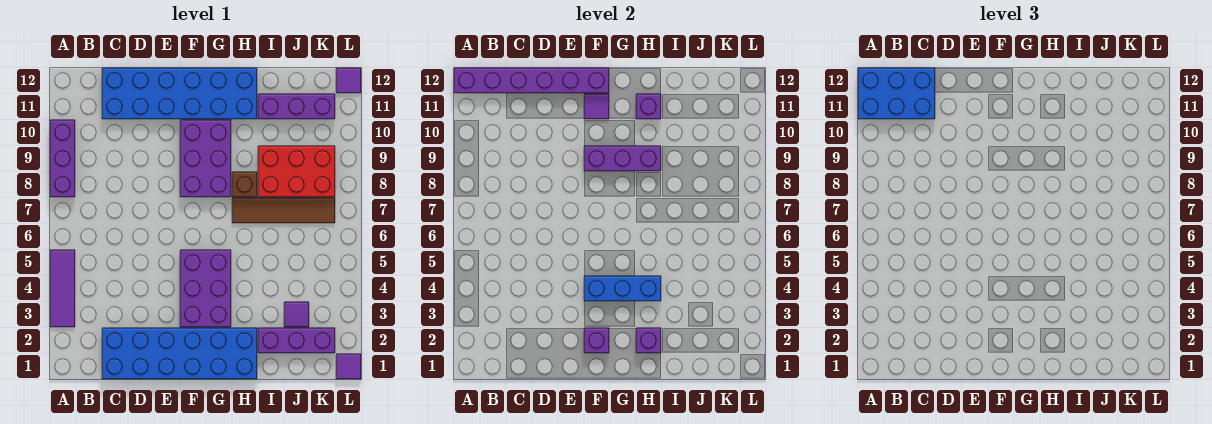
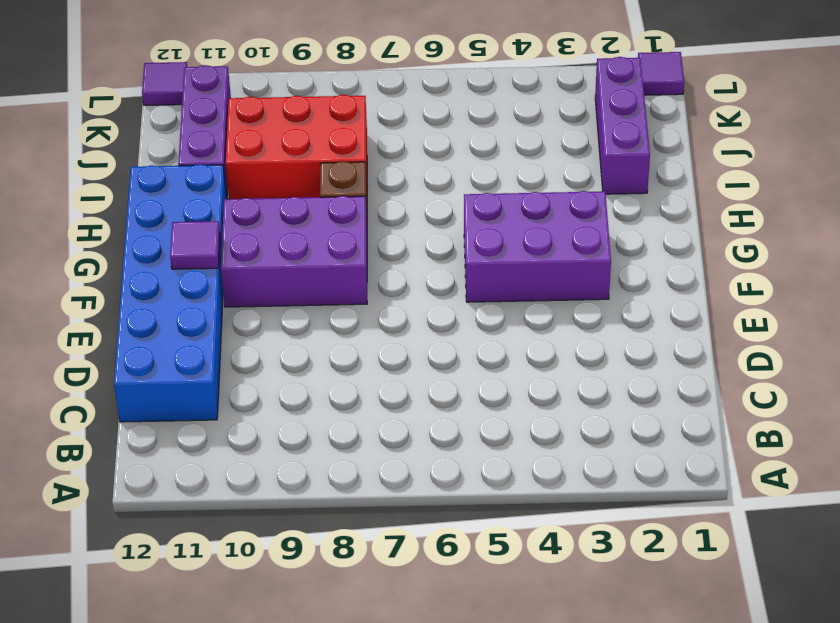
red 2x3 brick [226,95,367,199] -> red 2x3 brick turned to [258,146,335,197]
none -> purple 1x3 tile [50,250,75,327]
none -> purple 1x3 brick [50,120,75,197]
none -> blue 2x6 brick [102,328,257,379]

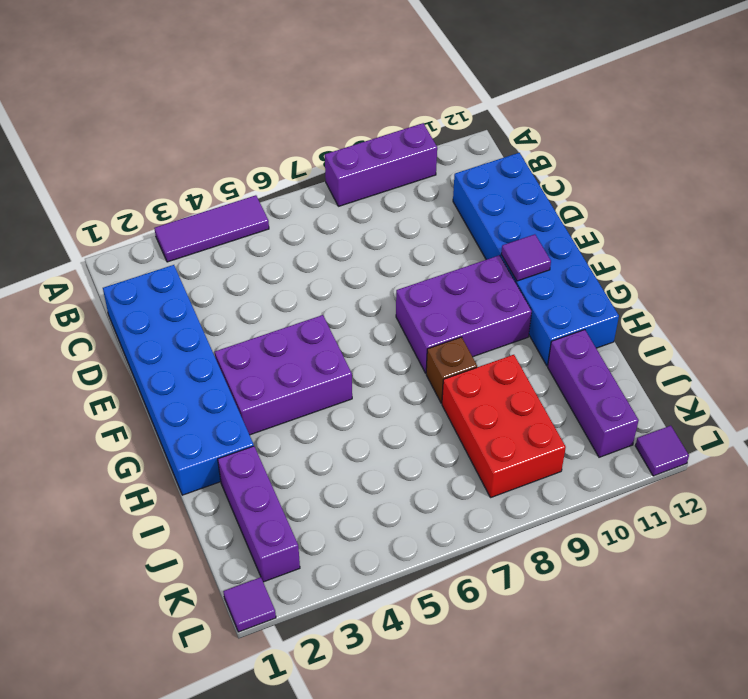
none -> brown 1x4 tile [232,198,335,223]
none -> purple 1x1 tile [284,302,309,327]
none -> purple 1x6 brick [454,68,609,93]

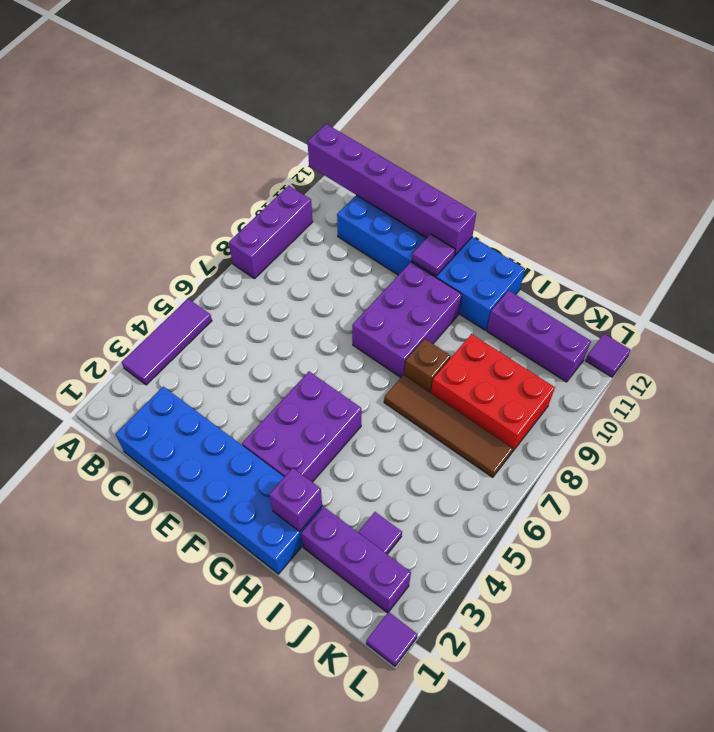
none -> purple 1x1 brick [584,328,609,353]
none -> blue 1x3 brick [584,276,661,301]
none -> purple 1x3 brick [584,146,661,171]

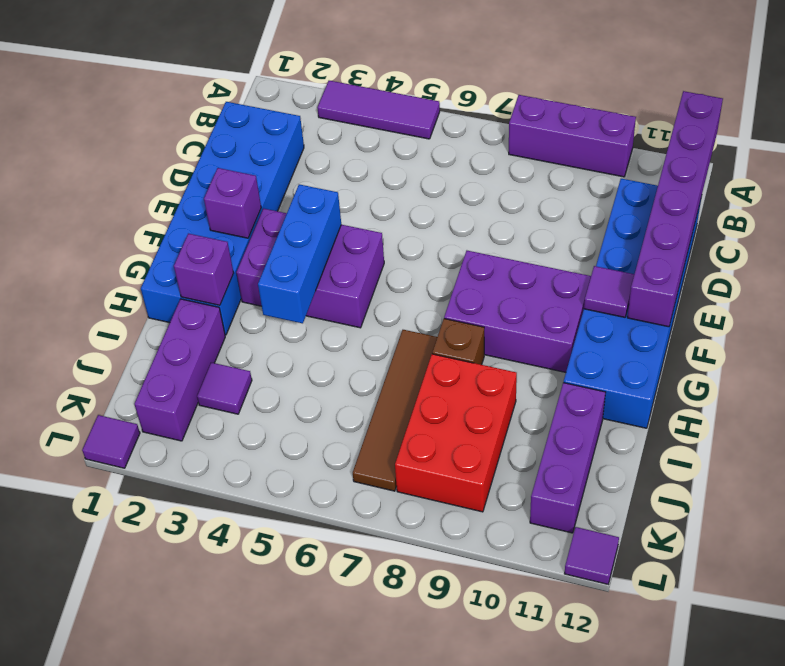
none -> purple 1x3 brick [584,146,661,171]
none -> purple 1x1 brick [636,94,661,119]
none -> blue 2x3 brick [858,68,935,119]

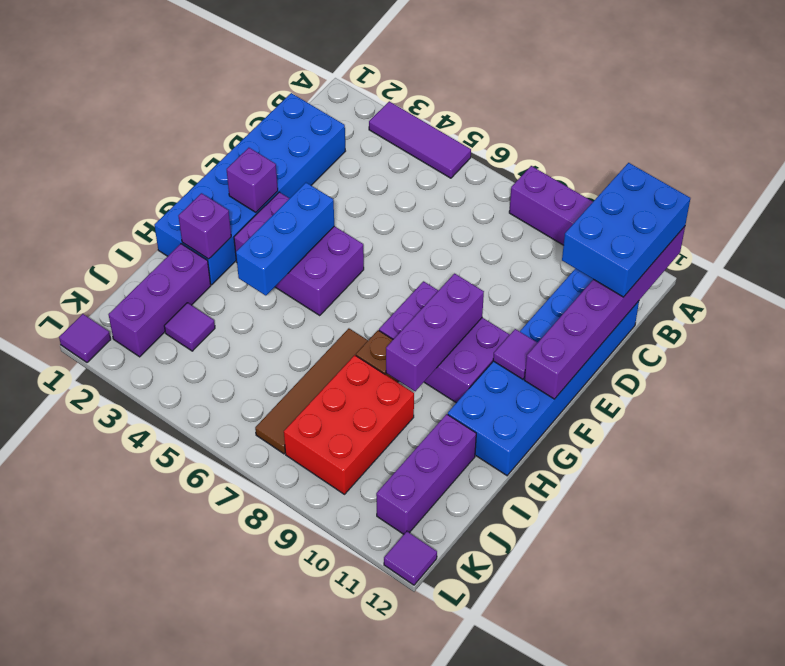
none -> purple 1x1 brick [636,94,661,119]

